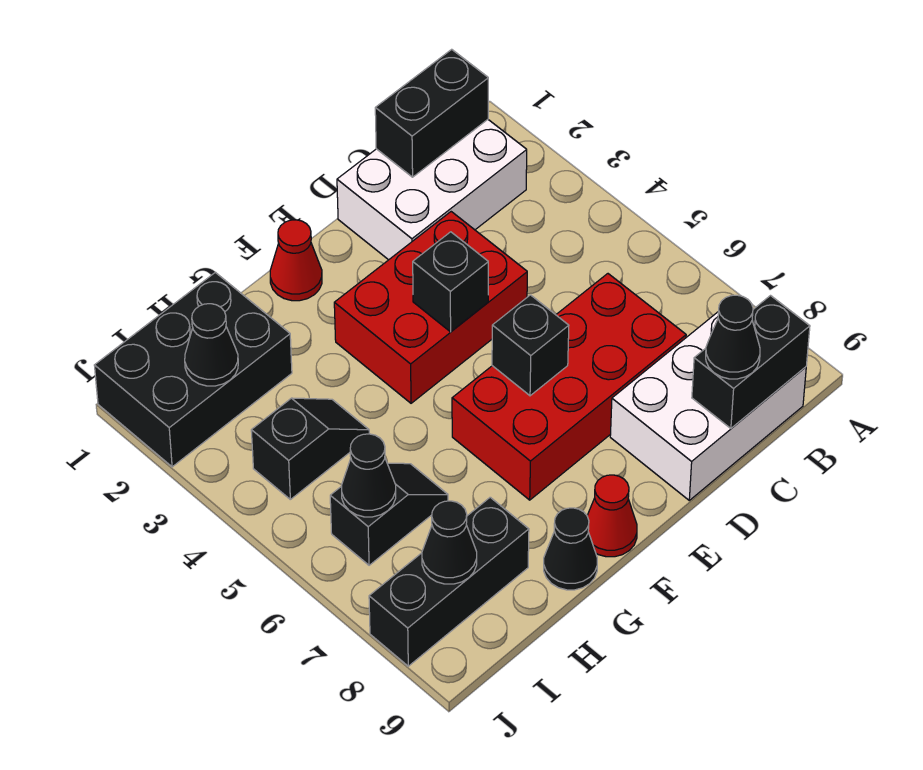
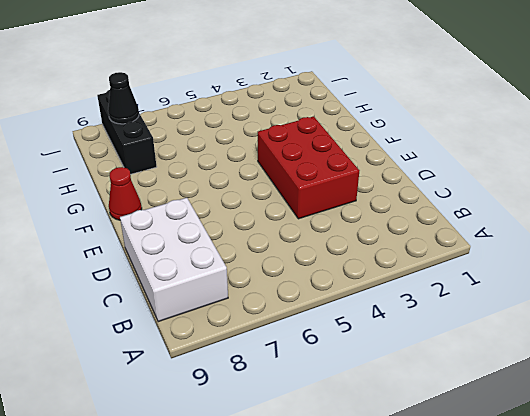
none -> white 2x3 brick [337,120,527,260]
none -> red 2x4 brick [452,274,686,500]
none -> red 1x1 cone [270,220,322,301]

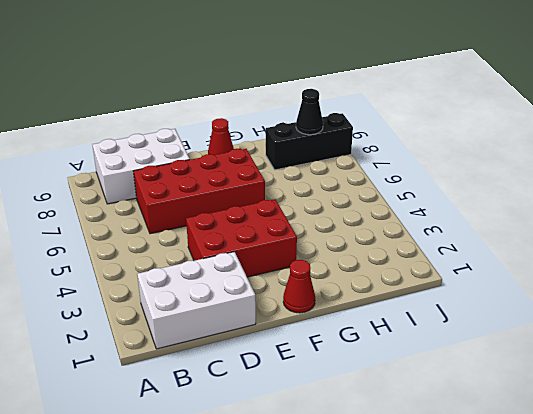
none -> black 1x1 cone [544,508,597,590]
none -> black 2x3 brick [94,272,292,467]
none -> black 1x2 slope [251,398,369,499]

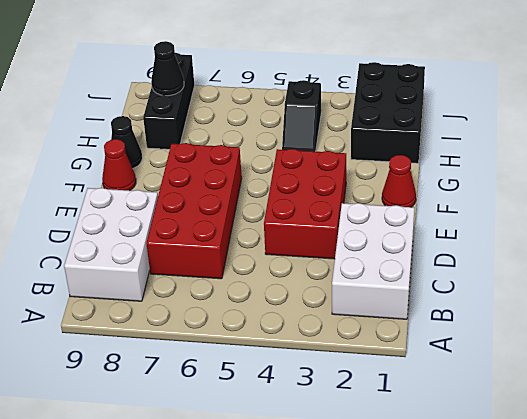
none -> black 1x2 slope [330,463,448,565]
none -> black 1x2 brick [375,49,488,177]
none -> black 1x2 brick [692,296,810,428]

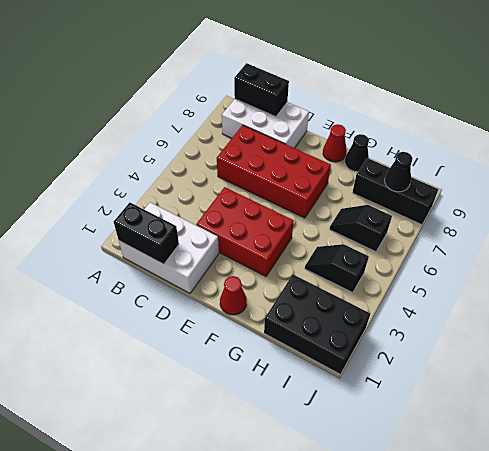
none -> black 1x1 brick [413,232,488,332]
none -> black 1x1 brick [492,295,569,396]
none -> black 1x1 cone [185,304,238,386]

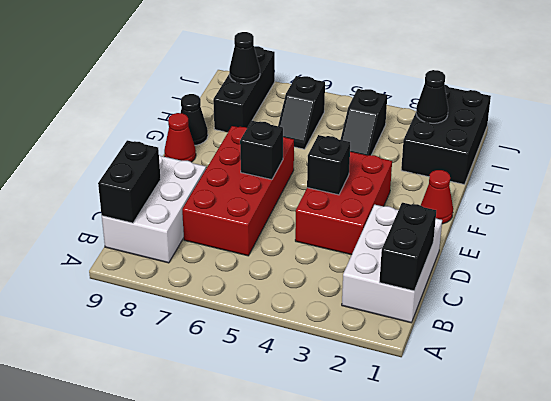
none -> black 1x1 cone [342,434,396,517]
none -> black 1x1 cone [706,295,760,379]

